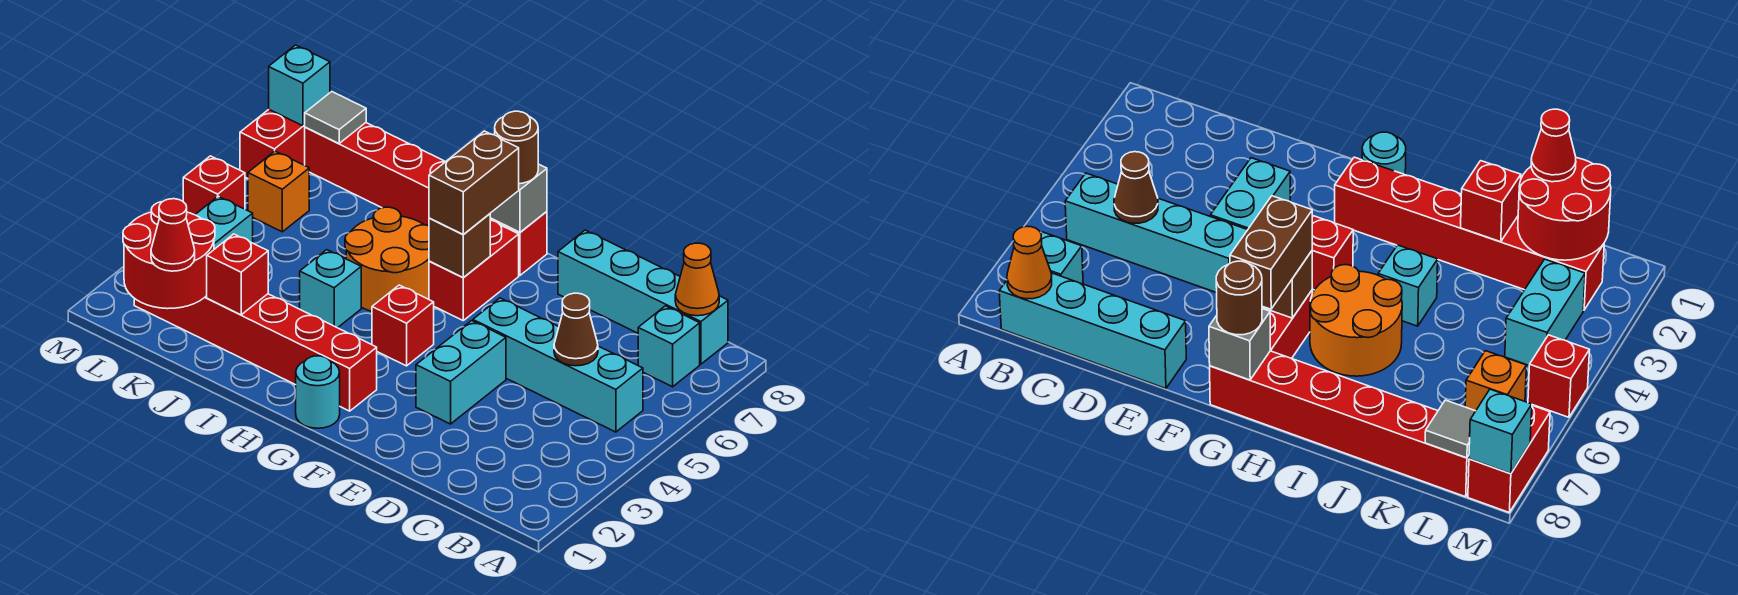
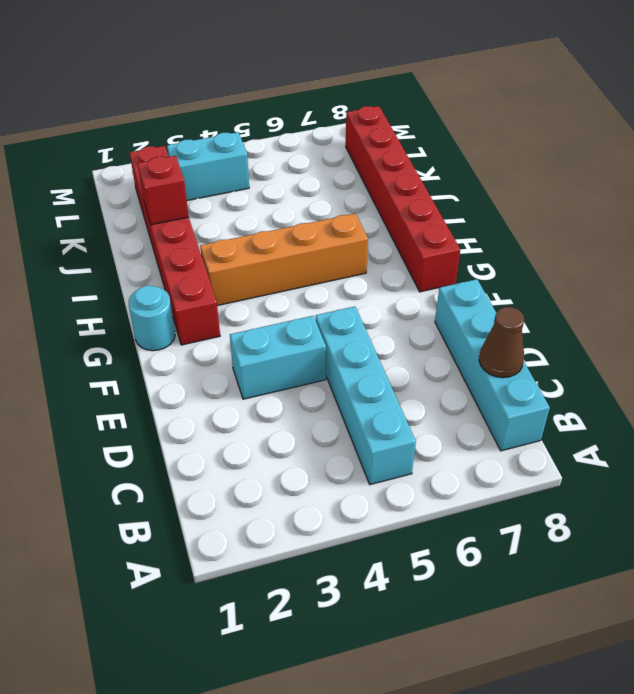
brown 1x1 cone [479,307,524,378] -> brown 1x1 cone moved to [554,293,598,366]
orange 1x4 brick [200,213,368,306] -> orange 2x2 round brick [345,207,429,311]
none -> cyan 1x1 brick [638,306,700,387]
none -> red 1x1 brick [372,285,434,366]
none -> red 1x2 brick [429,220,519,320]

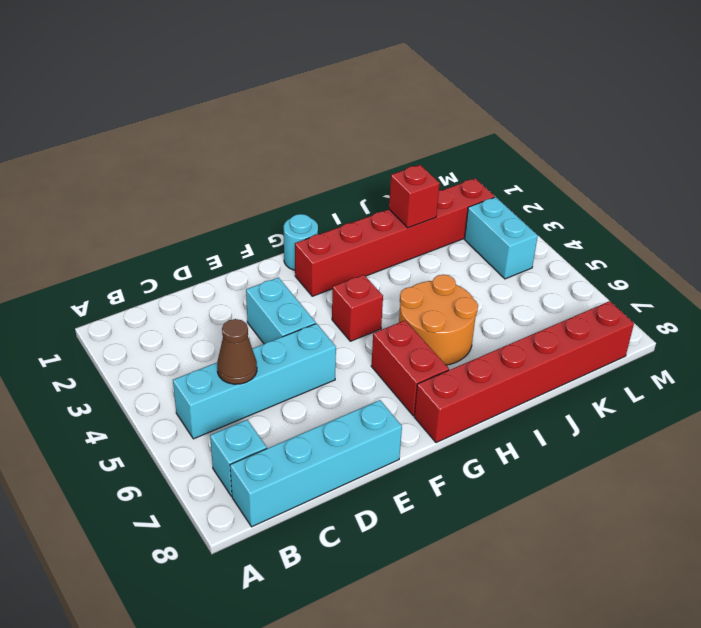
none -> cyan 1x1 brick [300,250,361,328]
none -> orange 1x1 brick [248,151,309,232]
none -> red 1x1 brick [183,156,245,215]

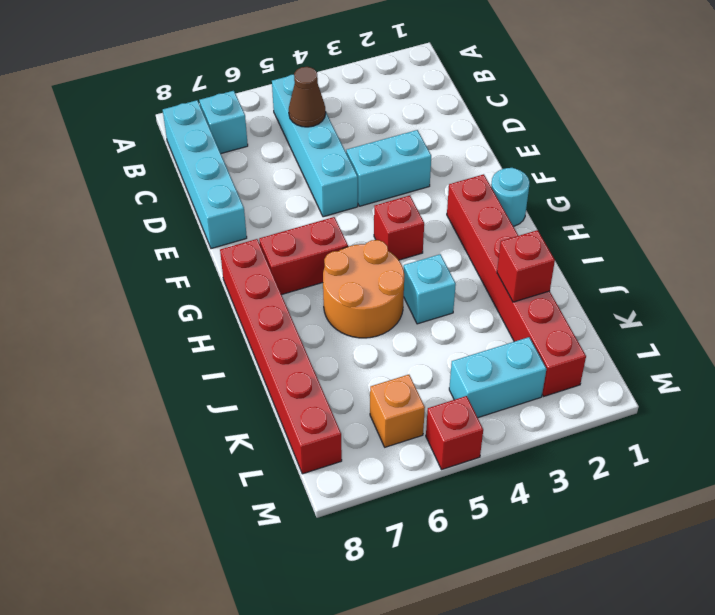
none -> red 1x2 brick [240,110,305,178]
none -> orange 1x1 cone [675,243,719,316]
none -> brown 1x1 brick [429,214,490,278]

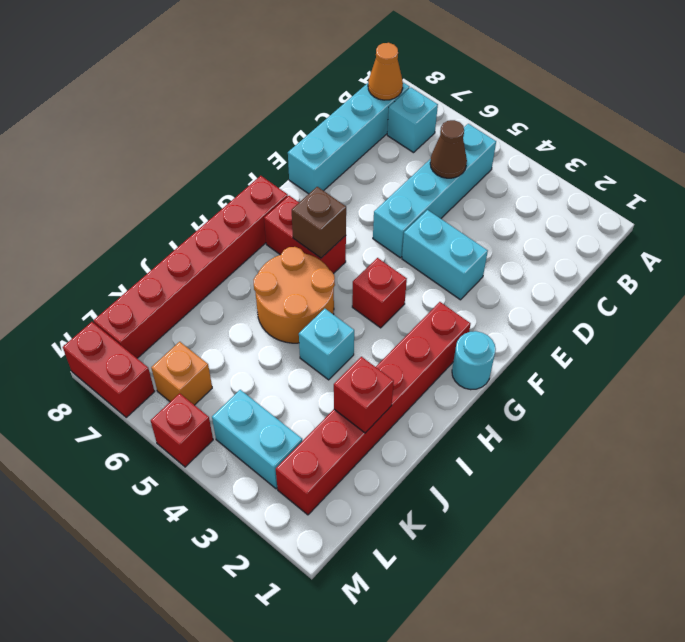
none -> grey 1x1 brick [490,164,547,232]
none -> red 2x2 round brick [123,202,215,309]
none -> grey 1x1 tile [305,92,366,143]

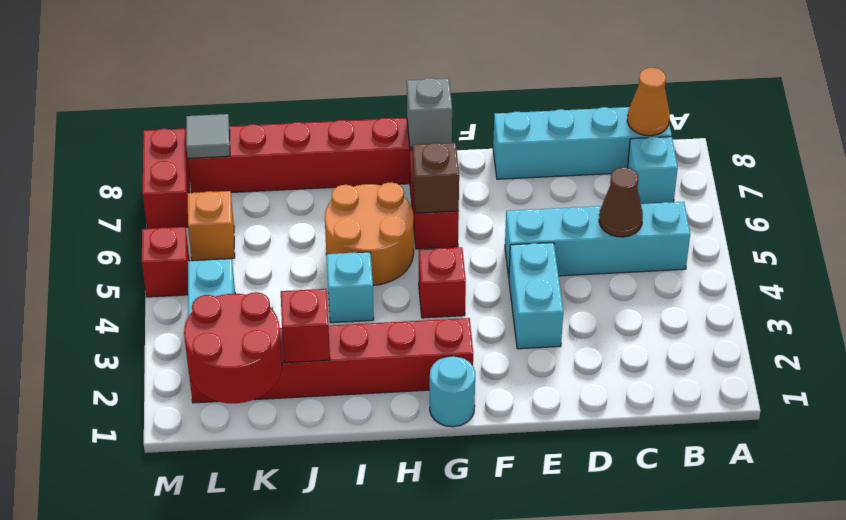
none -> cyan 1x1 brick [269,45,330,126]
none -> brown 1x2 brick [429,131,519,235]
none -> brown 1x1 round brick [495,111,538,184]

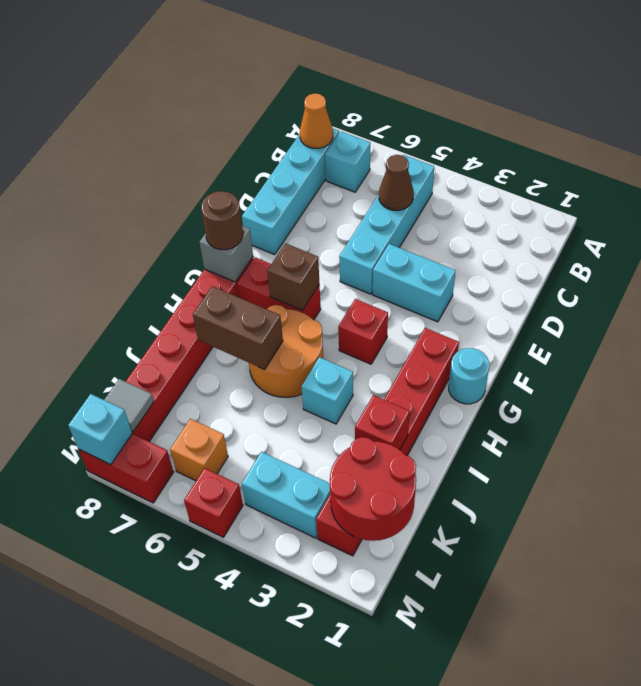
brown 1x2 brick [193,286,283,369] -> brown 1x2 brick moved to [429,131,519,235]
none -> red 1x1 cone [151,199,195,271]

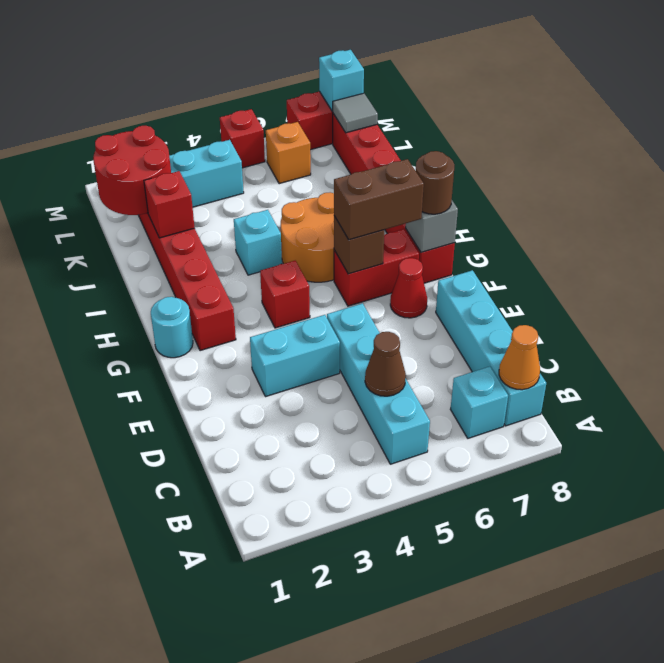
red 1x1 cone [390,258,427,318] -> red 1x1 cone moved to [151,199,195,271]

